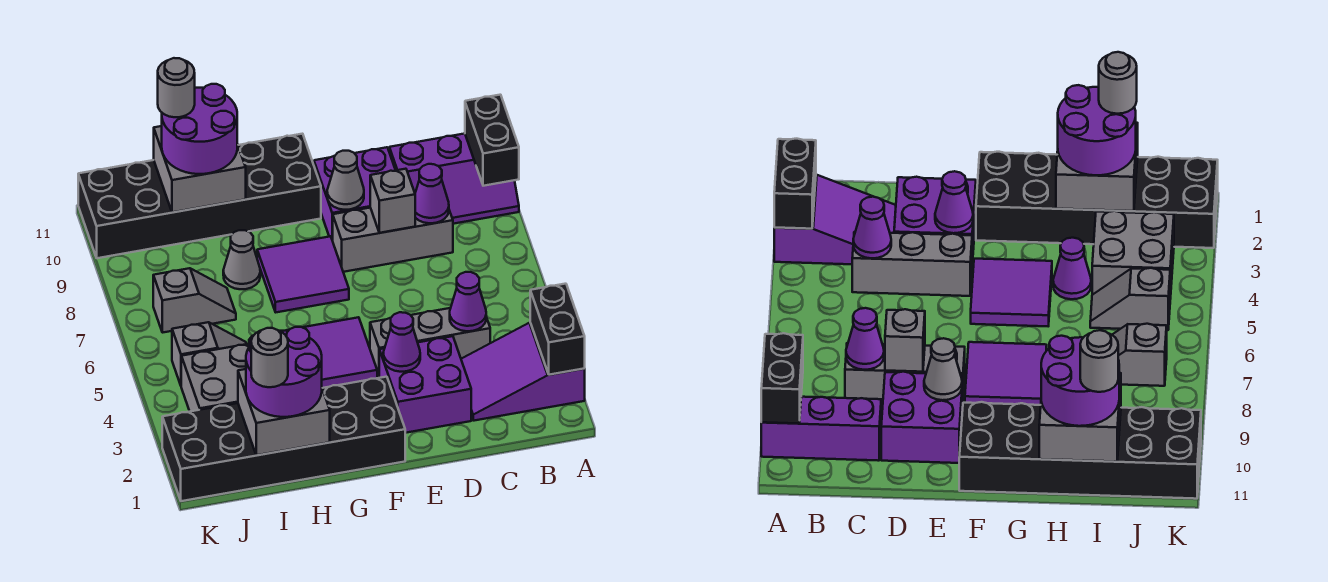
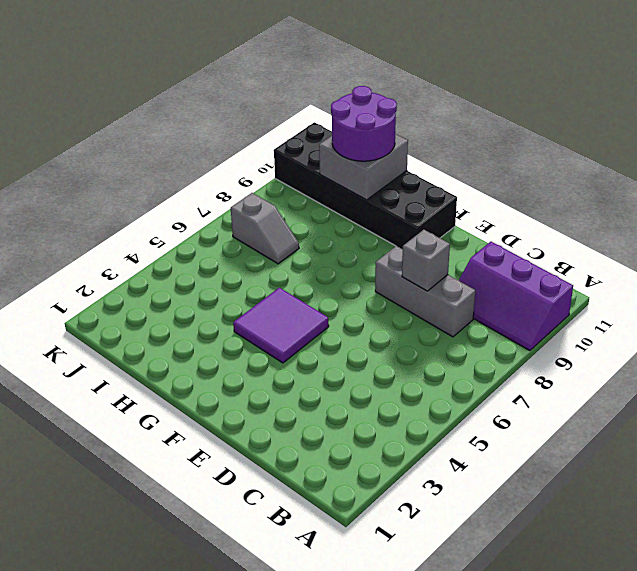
none -> purple 2x3 slope [461,323,585,421]
none -> grey 1x3 brick [370,308,490,378]
none -> purple 2x2 brick [379,336,471,433]

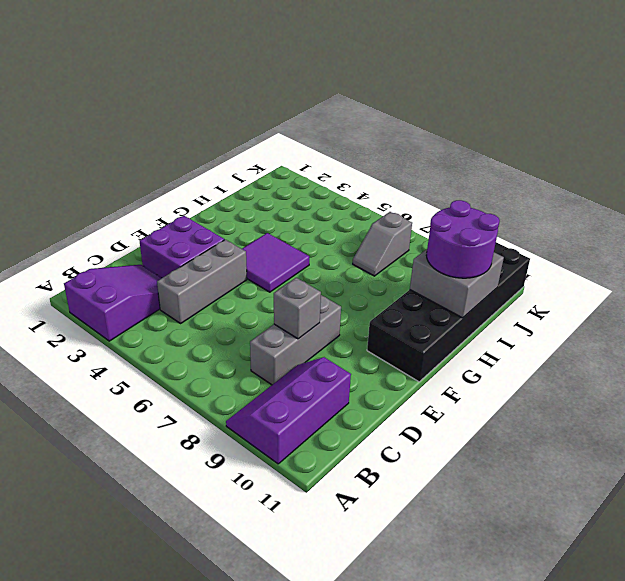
none -> purple 2x2 brick [314,147,396,241]
none -> black 2x6 brick [162,377,405,501]
none -> purple 2x2 tile [257,236,349,312]

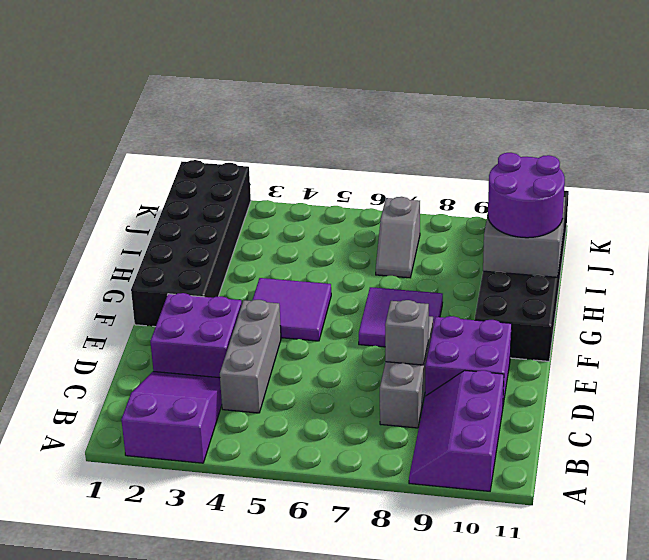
none -> purple 1x1 cone [1053,238,1091,299]
none -> grey 1x1 cone [223,230,260,289]
none -> grey 2x2 brick [181,344,249,411]

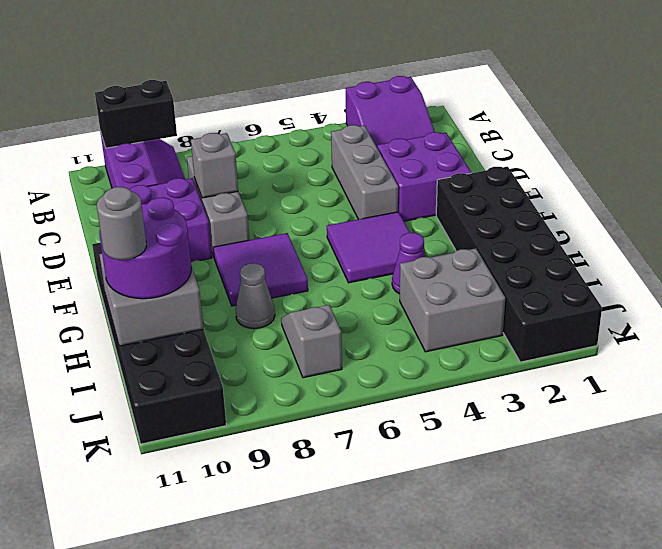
none -> grey 1x2 slope [172,322,246,385]
none -> black 1x2 brick [530,284,585,375]
none -> purple 1x1 cone [450,272,486,331]

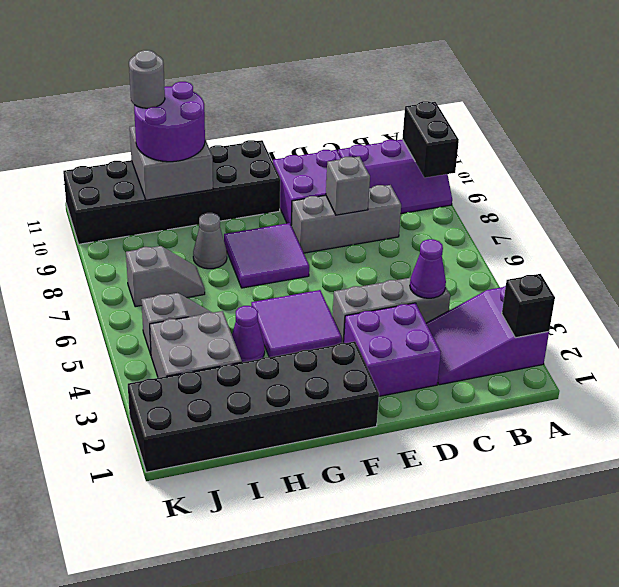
black 1x1 brick [502,274,555,338] -> black 1x2 brick [530,284,585,375]
none -> purple 1x1 cone [415,164,449,223]
none -> purple 1x1 cone [383,312,420,372]
none -> grey 1x1 cone [327,151,364,210]

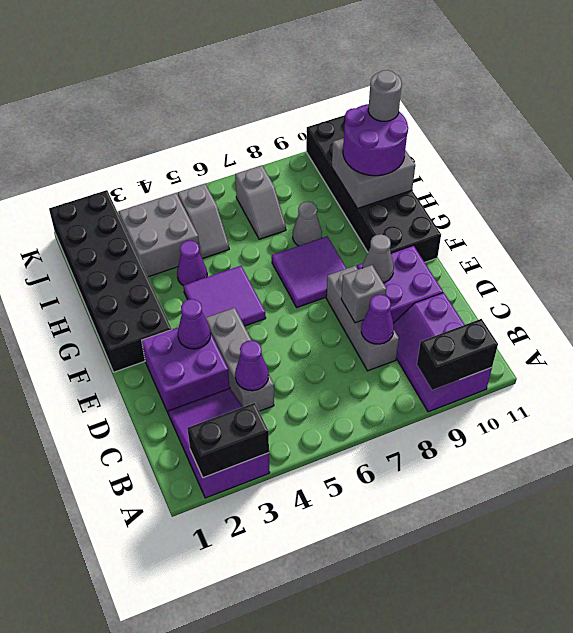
none -> grey 2x2 brick [238,369,330,455]
none -> purple 2x2 round brick [246,327,322,417]
none -> grey 1x1 round brick [251,328,288,387]

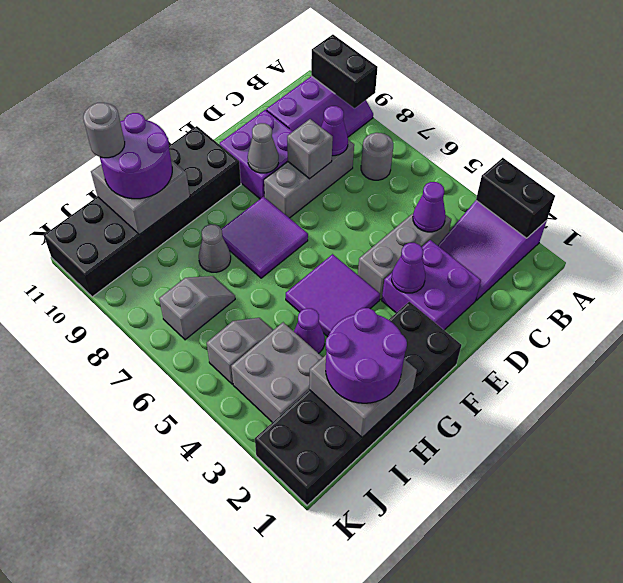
grey 1x1 round brick [361,133,393,180] -> grey 1x1 round brick moved to [251,328,288,387]

